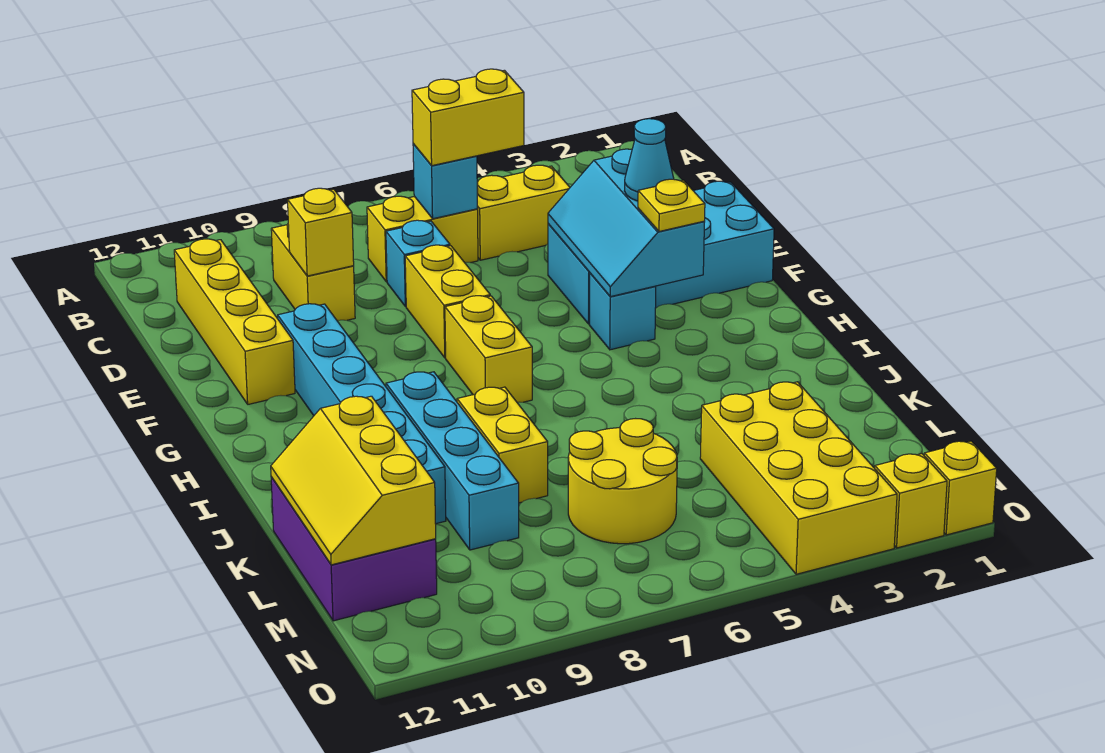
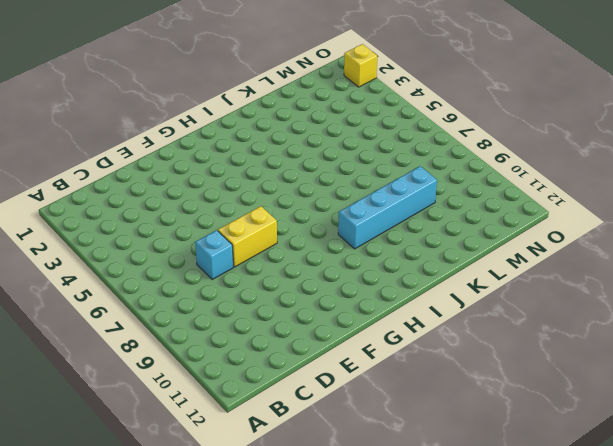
none -> yellow 1x2 brick [477,165,570,260]
none -> yellow 1x2 brick [367,196,478,282]
none -> yellow 1x2 brick [271,224,355,321]

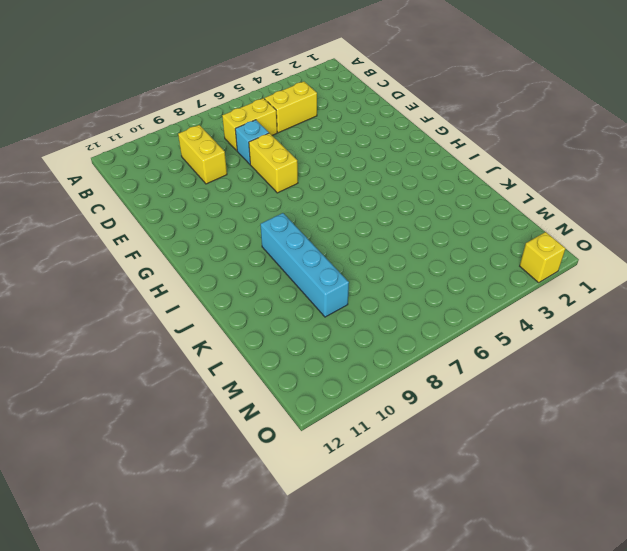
none -> yellow 1x4 brick [174,239,295,404]
none -> cyan 2x4 brick [548,181,774,324]
none -> cyan 1x6 brick [278,304,446,524]

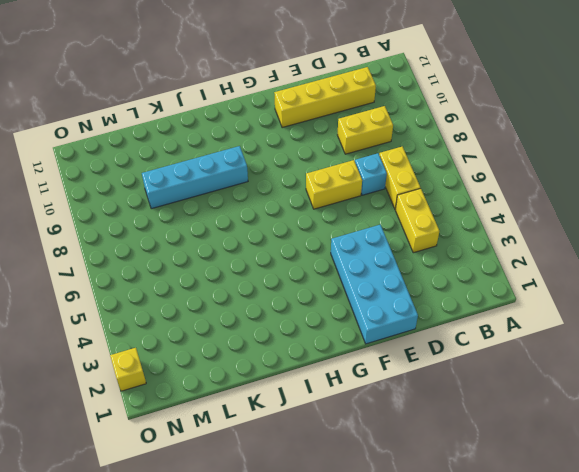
none -> cyan 1x6 brick [278,304,446,524]
none -> cyan 1x1 brick [589,273,656,350]
none -> yellow 1x2 brick [445,296,532,402]

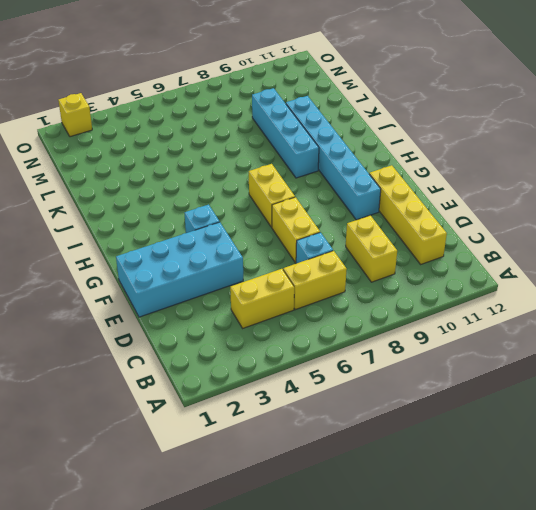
none -> yellow 1x2 brick [457,387,548,503]
none -> purple 2x3 brick [271,477,437,621]
none -> yellow 2x4 brick [700,382,897,574]

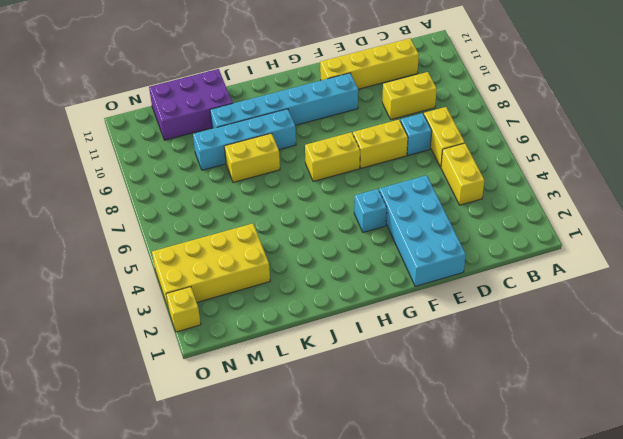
none -> yellow 2x2 round brick [568,419,677,544]
none -> yellow 1x1 brick [924,441,997,535]
none -> cyan 1x1 brick [413,144,477,219]

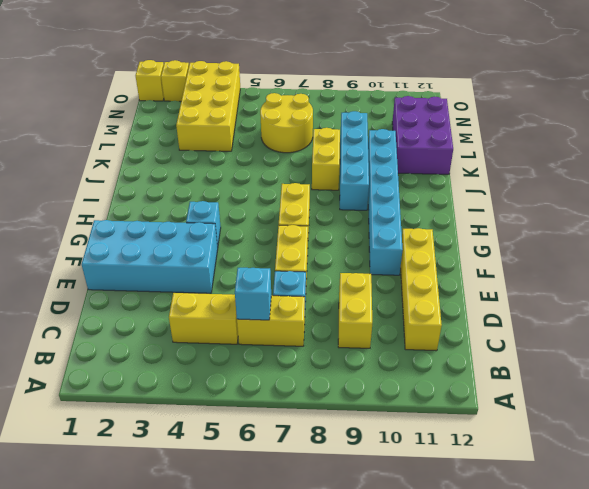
none -> yellow 1x1 brick [288,188,354,276]
none -> cyan 2x3 slope [548,149,704,297]
none -> yellow 2x3 slope [271,396,436,565]

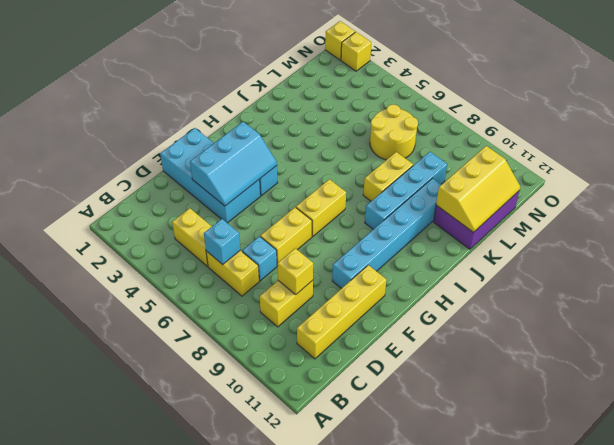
none -> yellow 2x4 brick [700,382,897,574]
none -> yellow 1x2 brick [412,69,524,166]
none -> cyan 1x1 cone [625,119,674,201]

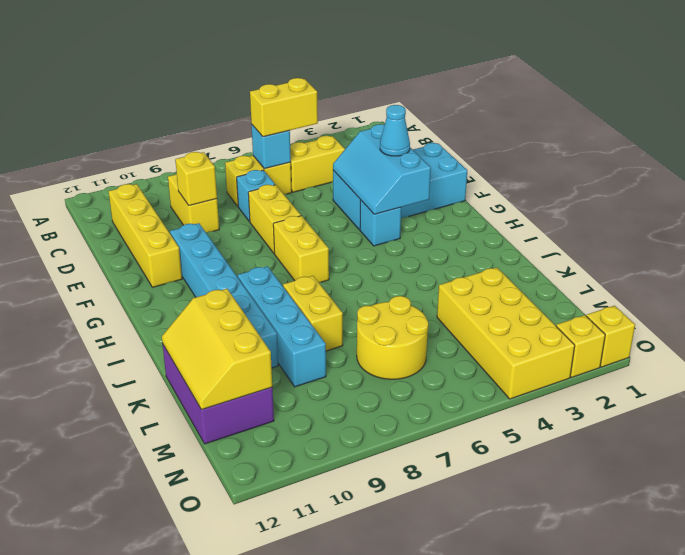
none -> yellow 1x1 plate [638,179,705,232]

